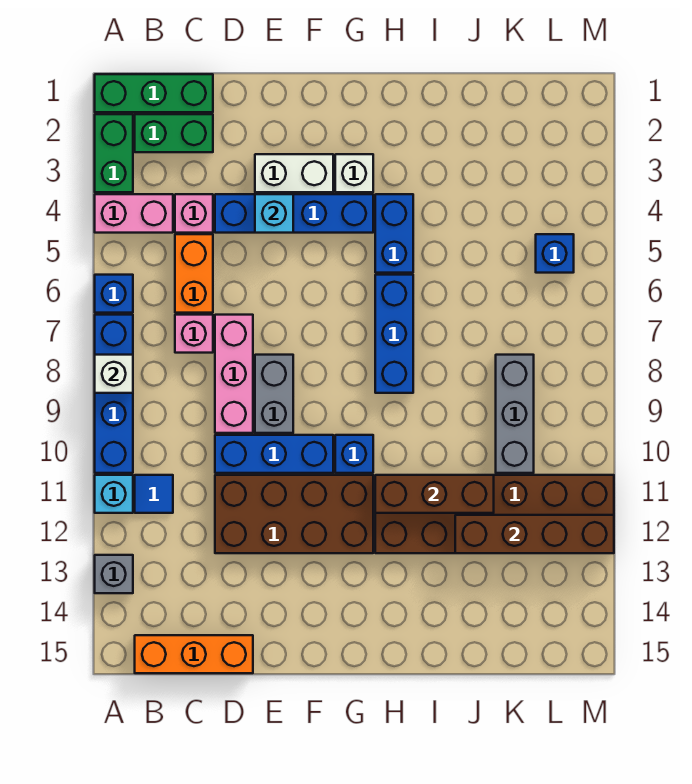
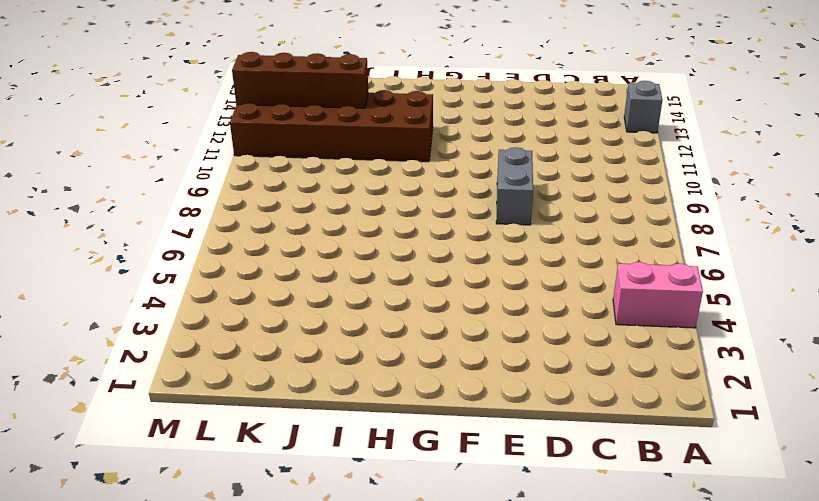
none -> green 1x3 brick [95,74,213,112]
none -> green 1x2 brick [95,114,133,192]
none -> blue 1x1 brick [95,275,133,313]
none -> blue 1x4 brick [95,315,133,473]

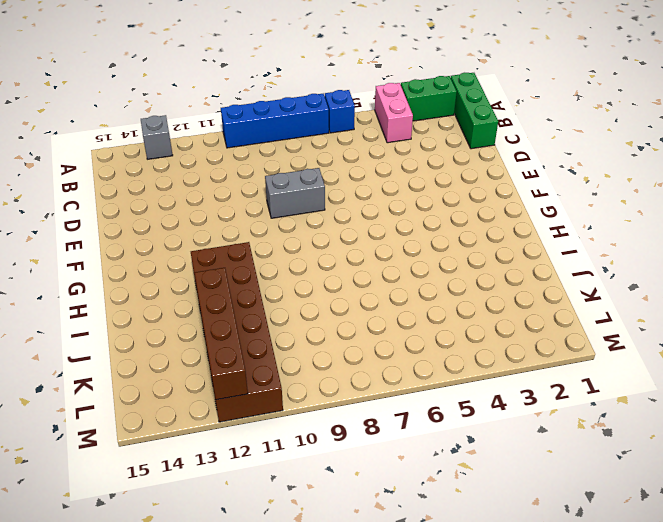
none -> cyan 1x1 brick [95,475,133,513]
none -> green 1x2 brick [135,114,213,152]
none -> blue 1x1 tile [135,475,173,513]
none -> orange 1x3 brick [135,635,253,673]

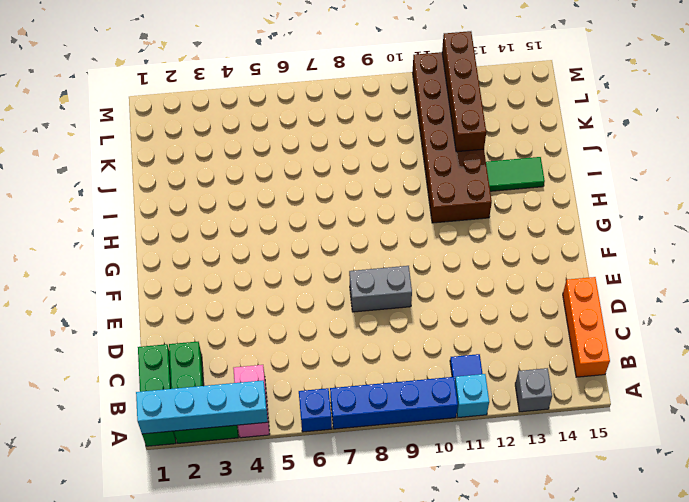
cyan 1x4 brick [136,380,268,434] -> none
green 1x2 tile [486,157,545,191] -> none
none -> pink 1x1 brick [175,194,213,233]
none -> orange 1x2 brick [175,234,213,313]
none -> pink 1x1 brick [175,315,213,353]
none -> blue 1x4 brick [215,194,373,233]

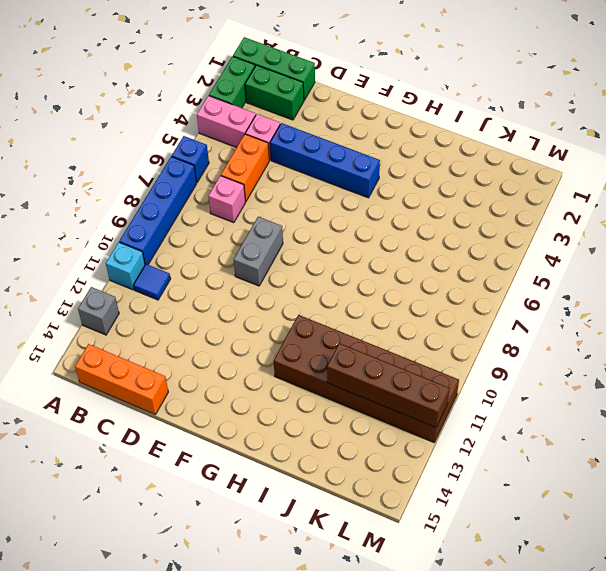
none -> pink 1x3 brick [215,315,253,433]
none -> blue 1x3 brick [215,435,333,473]
none -> brown 2x4 brick [215,475,373,553]
none -> white 1x2 brick [255,154,333,192]

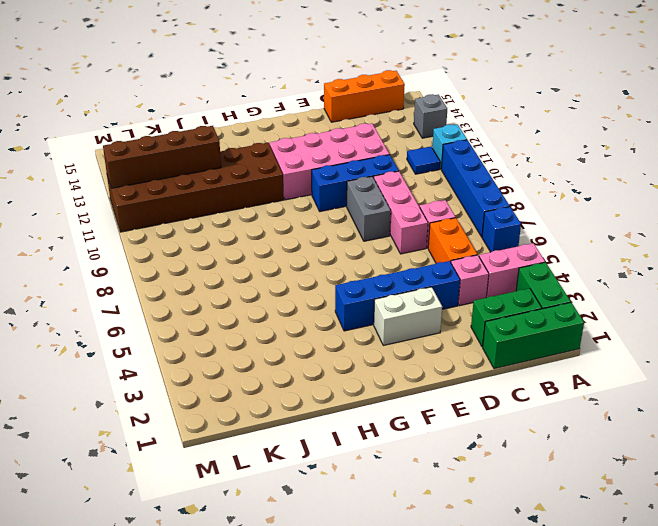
pink 2x4 brick [270,123,390,200] -> brown 2x4 brick [215,475,373,553]
none -> white 1x1 brick [335,154,373,192]
none -> blue 1x1 brick [335,435,373,473]
none -> blue 1x2 brick [375,194,413,273]
none -> blue 1x3 brick [375,275,413,393]

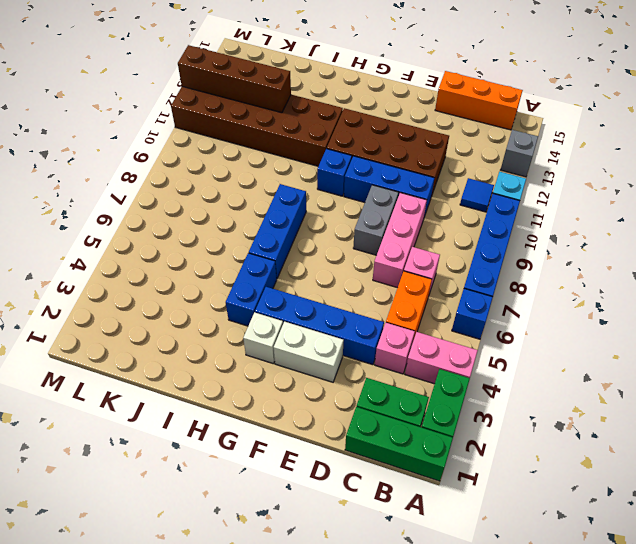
none -> grey 1x3 brick [496,355,534,473]
none -> blue 1x1 brick [536,234,574,273]
none -> white 1x1 brick [95,355,133,393]
none -> cyan 1x1 brick [255,194,293,233]

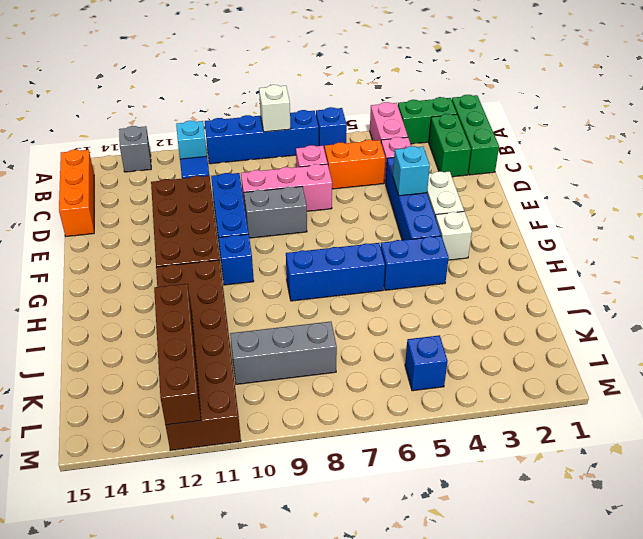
none -> brown 1x3 brick [375,475,494,513]

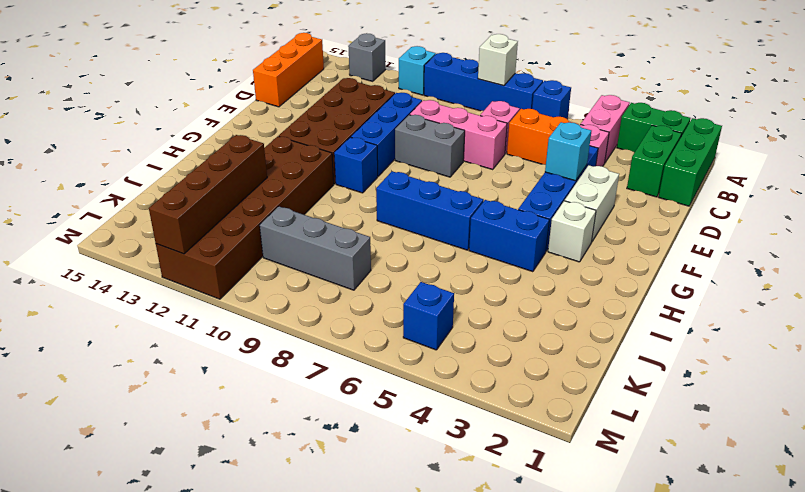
none -> blue 1x1 tile [135,475,173,513]
none -> brown 1x3 brick [375,475,494,513]

